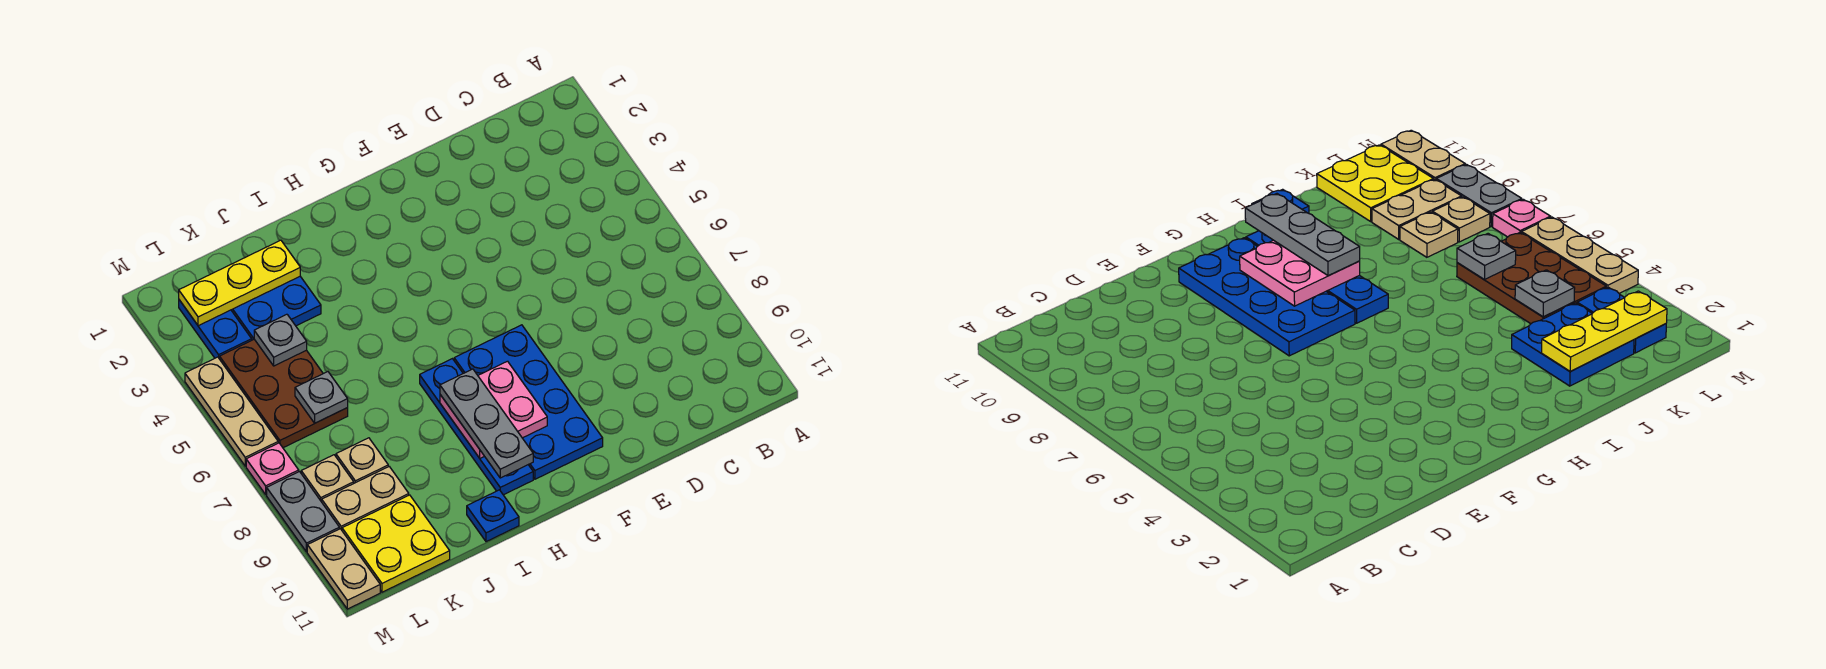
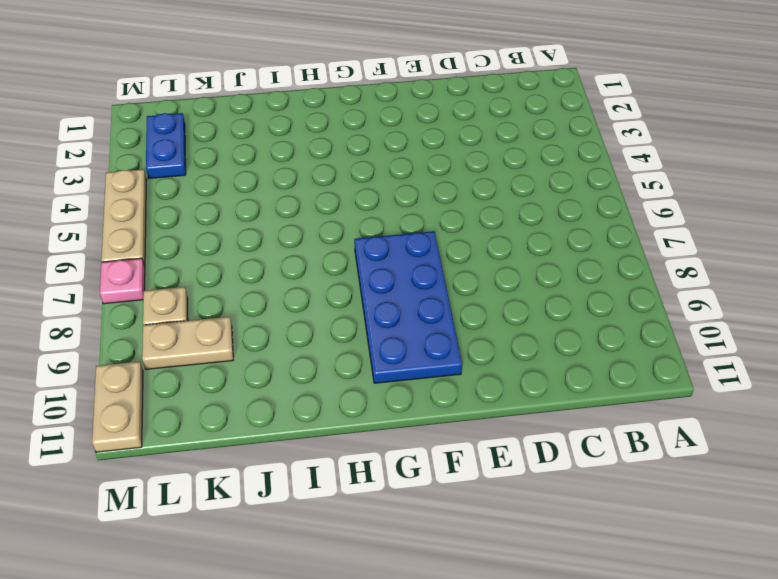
none -> blue 1x4 plate [420,359,533,495]
none -> blue 1x1 plate [467,490,519,542]
none -> blue 2x2 plate [231,276,321,340]

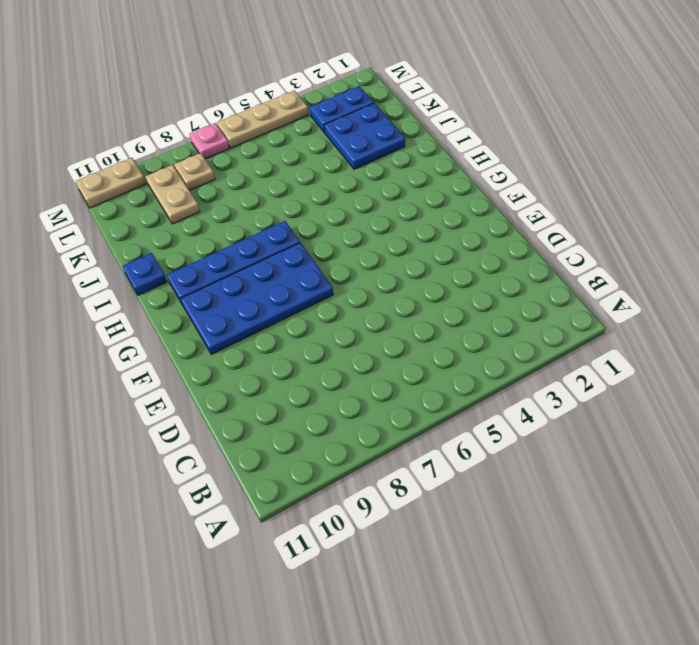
none -> brown 2x3 plate [220,339,348,448]
none -> tan 1x1 plate [336,438,388,483]
none -> yellow 2x2 plate [342,495,450,592]

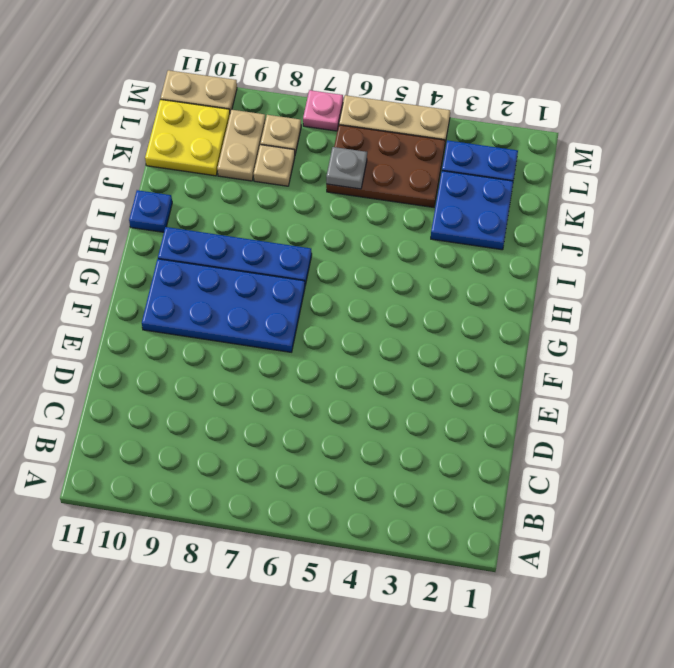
none -> grey 1x2 plate [267,472,339,552]
none -> pink 2x2 plate [440,361,547,458]
none -> yellow 1x3 plate [179,240,300,326]

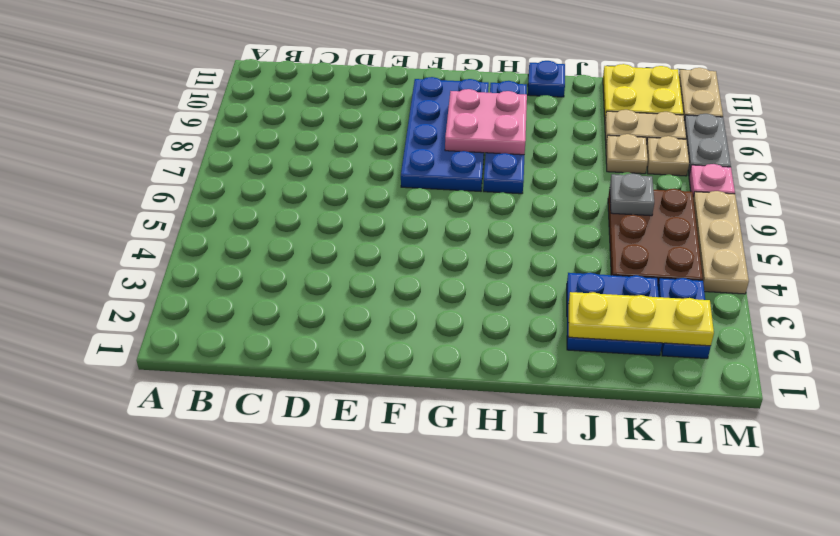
none -> grey 1x1 plate [254,314,307,366]
none -> grey 1x3 plate [440,369,533,478]

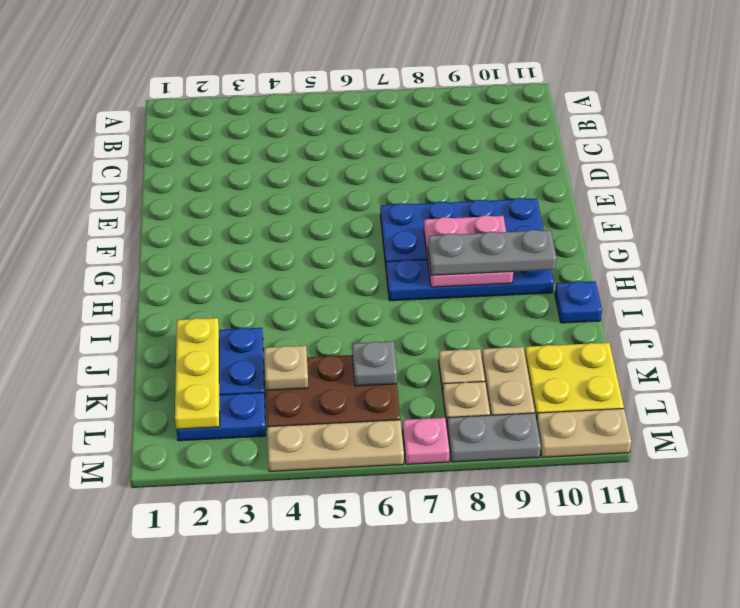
tan 1x1 plate [264,346,308,390] -> grey 1x1 plate [254,314,307,366]

